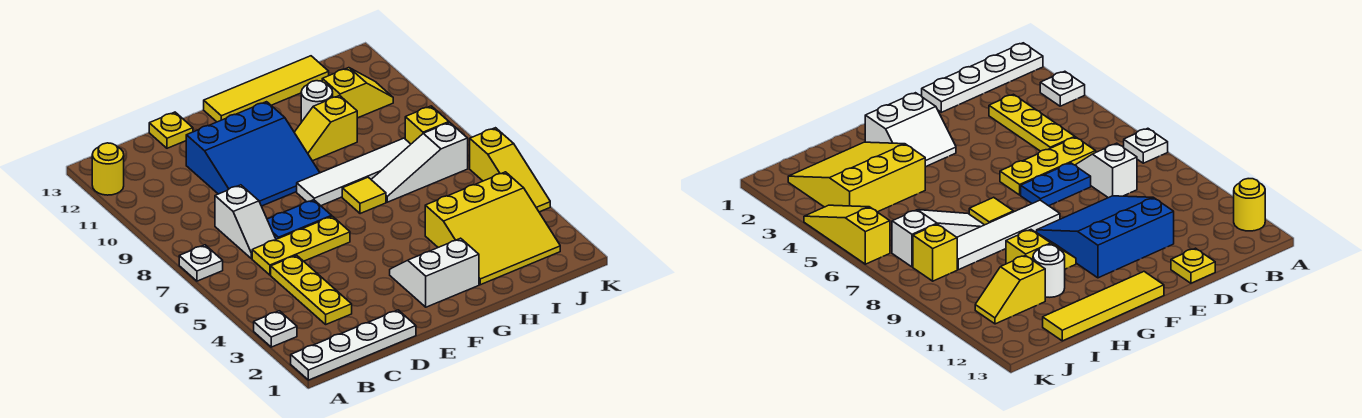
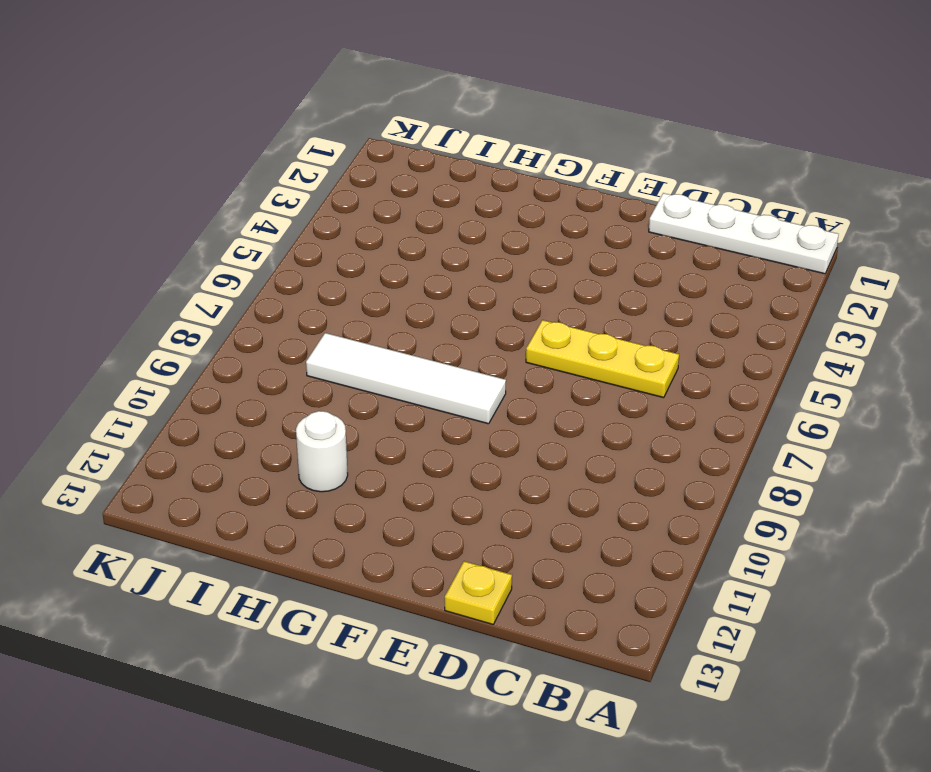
none -> white 1x1 plate [254,311,297,347]
none -> white 1x1 plate [179,245,223,281]
none -> yellow 1x1 round brick [92,143,124,195]

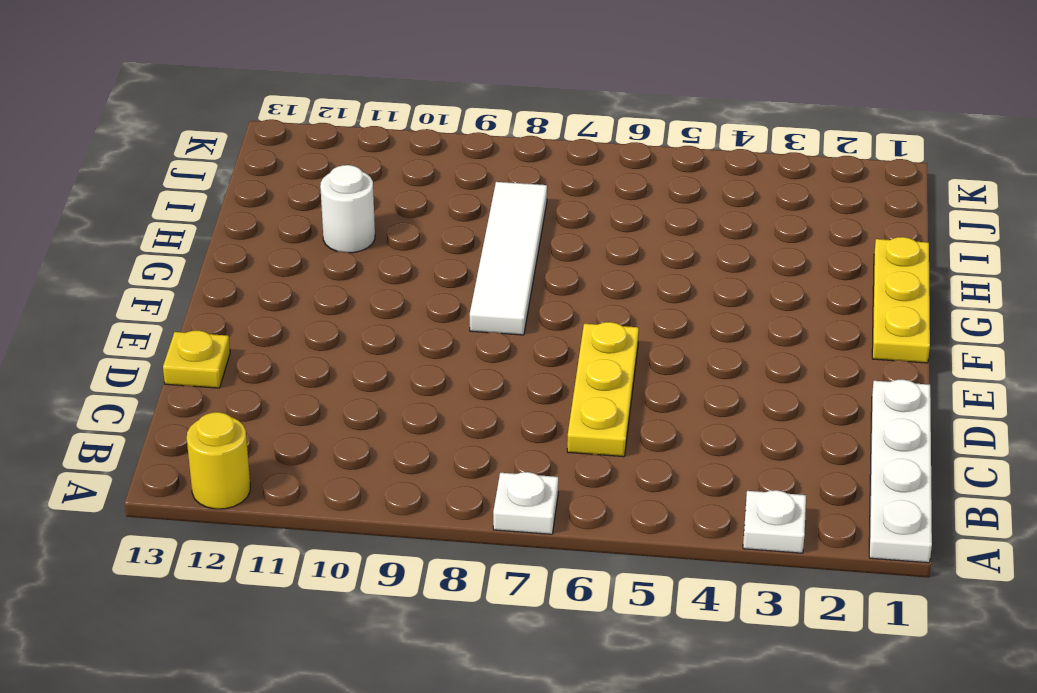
yellow 1x3 plate [872,237,930,363] -> yellow 1x3 plate turned to [271,255,352,324]
none -> white 1x2 slope [215,185,276,259]
none -> blue 1x2 plate [267,200,332,239]
none -> blue 3x3 slope [186,102,320,206]

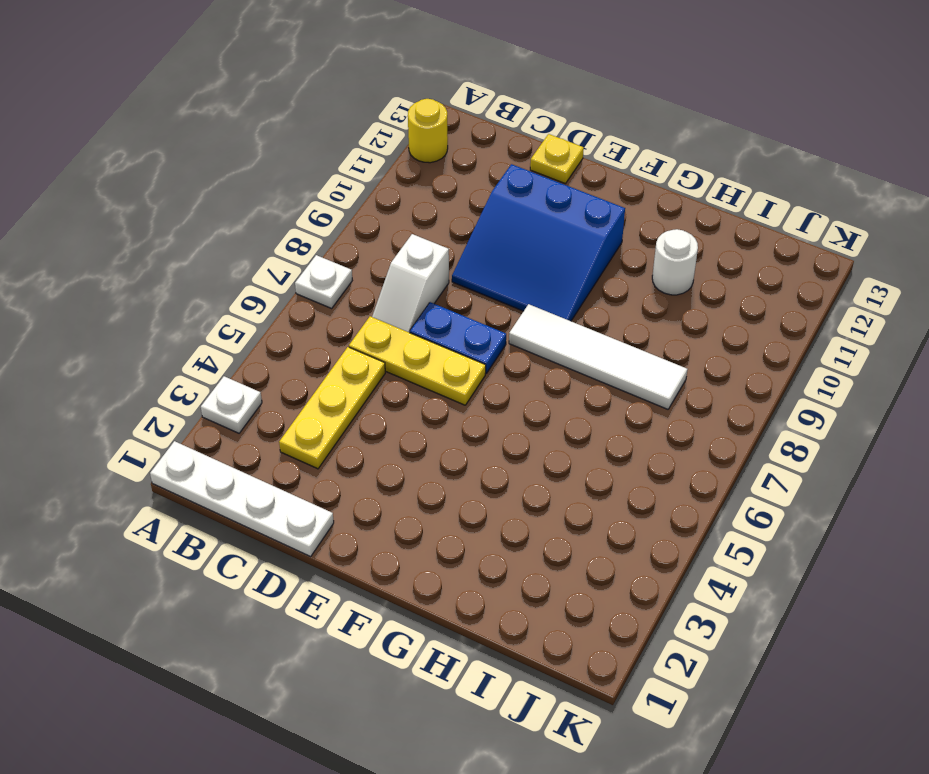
none -> white 2x2 slope [390,238,479,307]
none -> yellow 1x4 tile [204,56,329,122]
none -> yellow 1x1 tile [342,177,386,214]

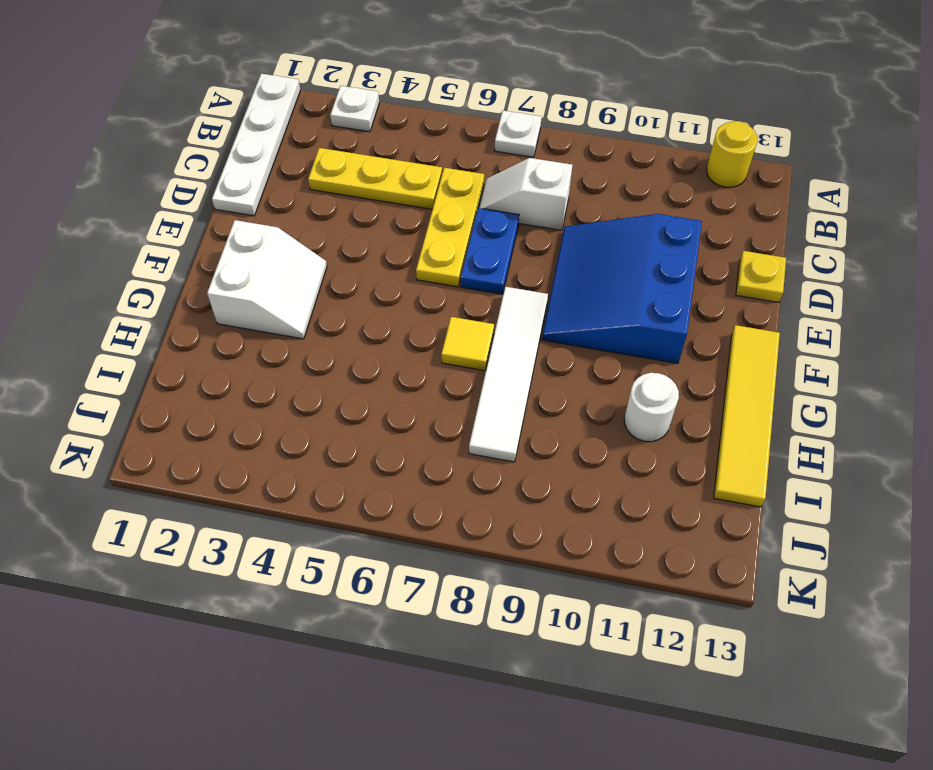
none -> yellow 1x2 slope [294,96,357,161]
none -> yellow 3x3 slope [425,172,560,285]
none -> white 1x3 slope [371,122,468,202]

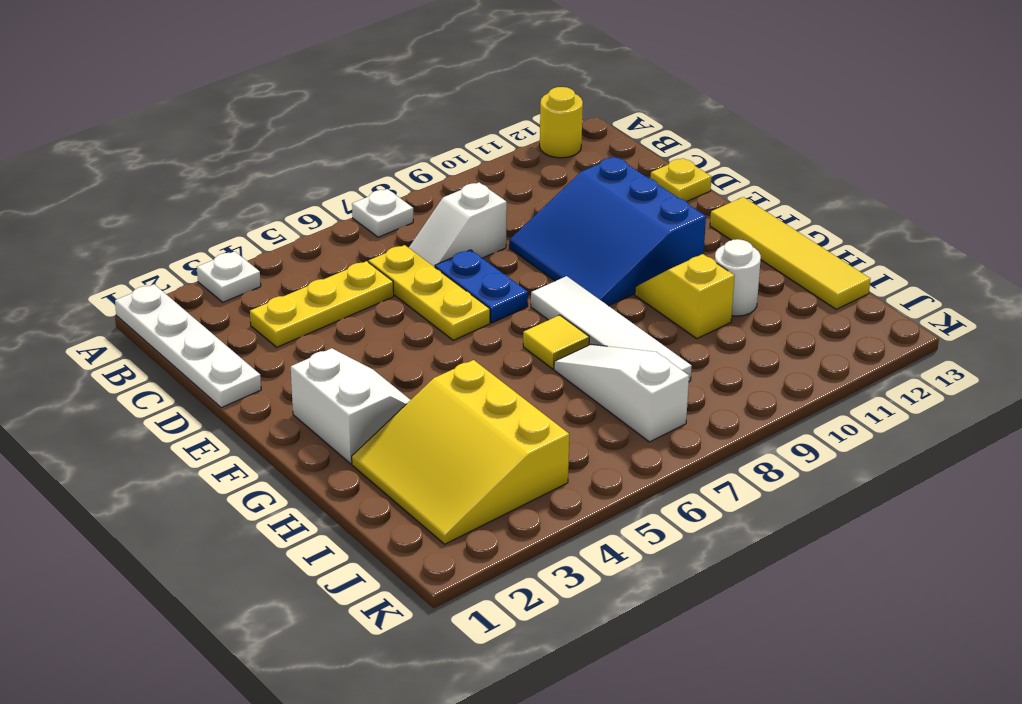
none -> yellow 1x2 slope [322,68,393,118]
none -> yellow 1x1 brick [405,106,449,144]
none -> yellow 1x3 slope [470,128,550,212]

